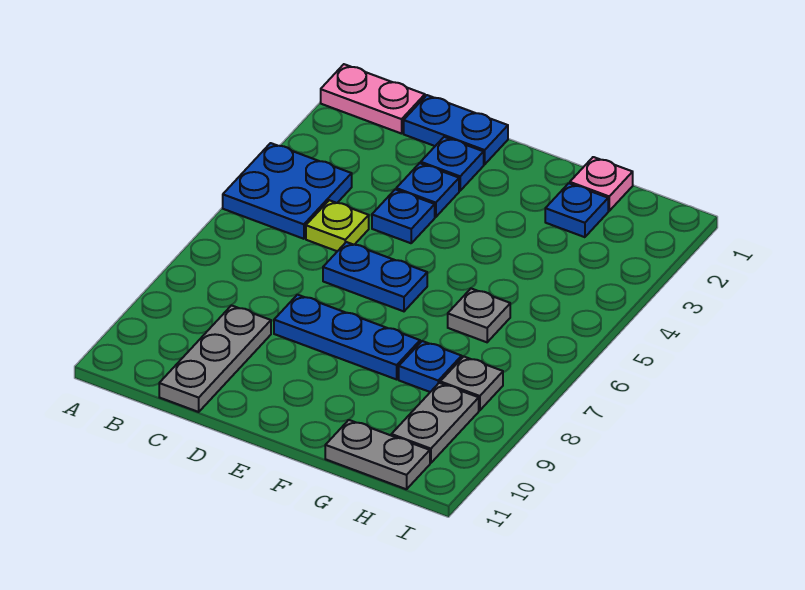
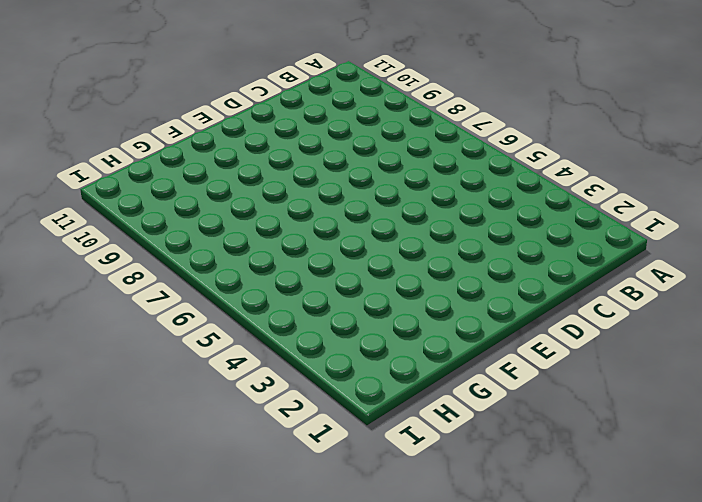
none -> pink 1x2 plate [321,64,425,134]
none -> blue 2x2 plate [223,143,352,239]
none -> blue 1x2 plate [404,95,508,164]

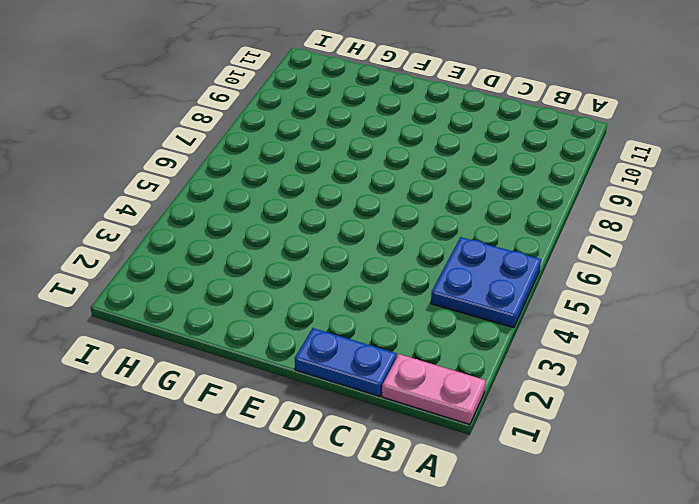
none -> lime 1x1 plate [306,200,369,251]
none -> grey 1x3 plate [159,305,271,412]
none -> blue 1x1 plate [421,137,484,191]

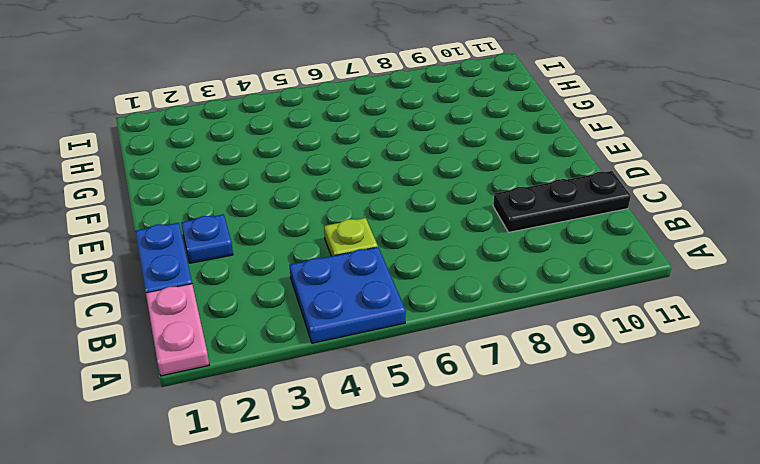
black 1x3 plate [493,171,631,232] -> grey 1x3 plate [159,305,271,412]
none -> blue 1x1 plate [396,163,459,217]
none -> blue 1x1 plate [372,189,435,243]
none -> blue 1x2 plate [323,242,427,311]

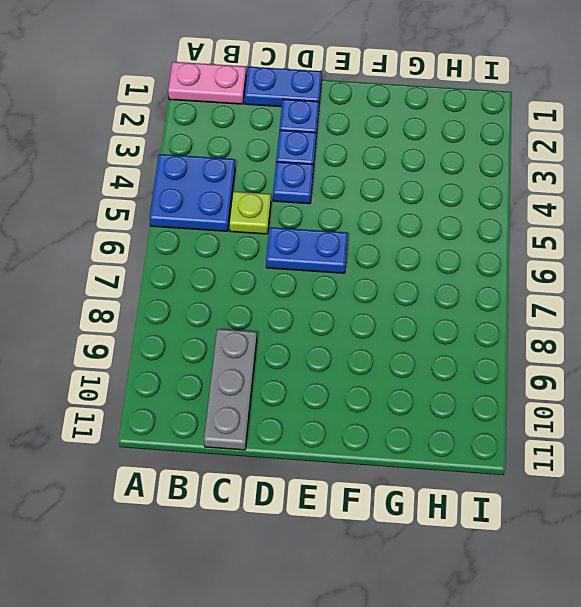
none -> blue 1x3 plate [274,295,420,379]
none -> pink 1x1 plate [570,157,633,211]
none -> blue 1x1 plate [545,183,608,237]

